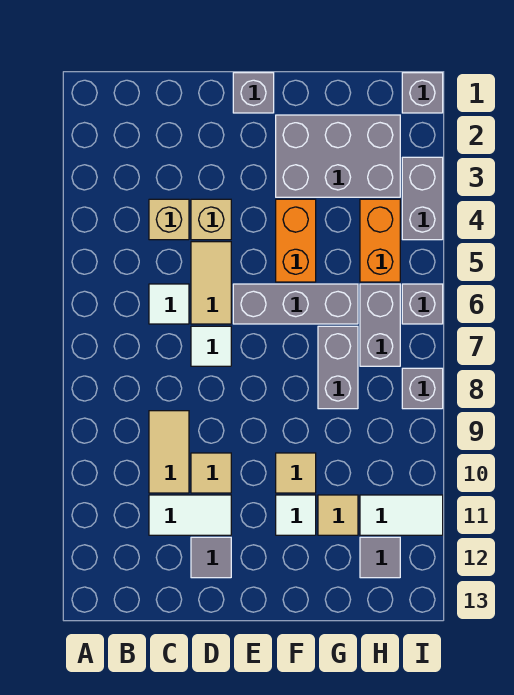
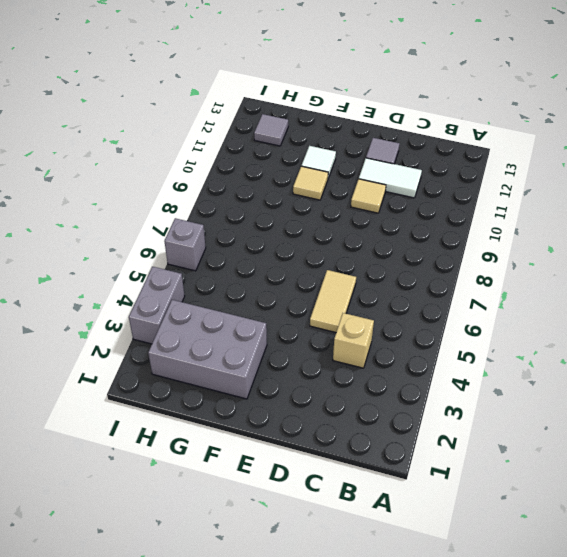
none -> white 1x1 tile [149,284,189,324]
none -> tan 1x2 tile [149,411,189,493]
none -> tan 1x1 brick [191,199,231,240]

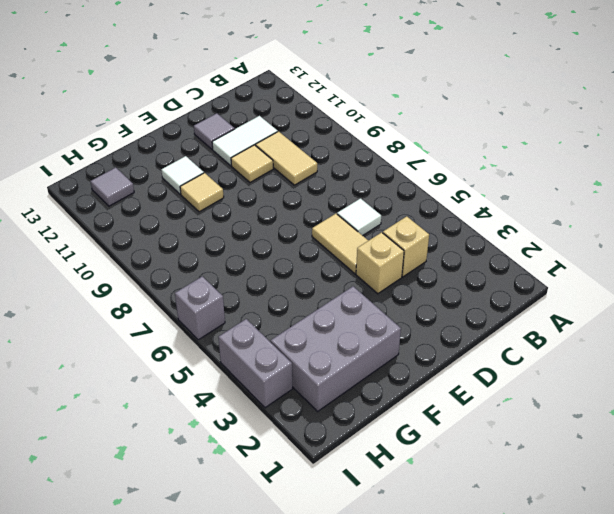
none -> white 1x1 tile [191,326,231,366]
none -> grey 1x1 brick [233,73,274,113]
none -> grey 1x3 brick [233,284,358,324]

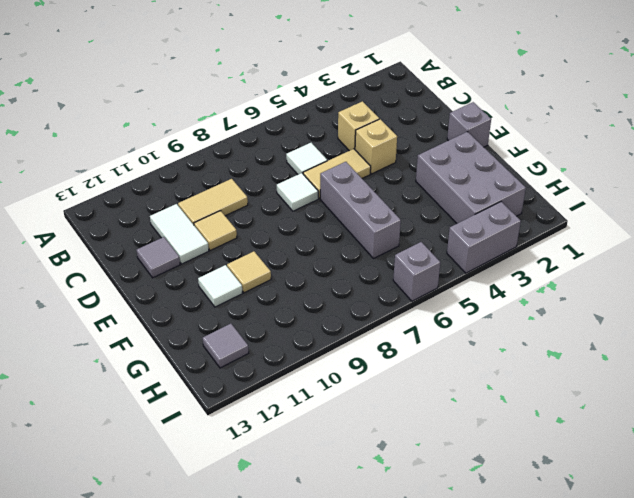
none -> orange 1x2 brick [276,199,316,282]
none -> grey 1x2 brick [318,326,358,409]
none -> tan 1x1 tile [318,495,358,535]

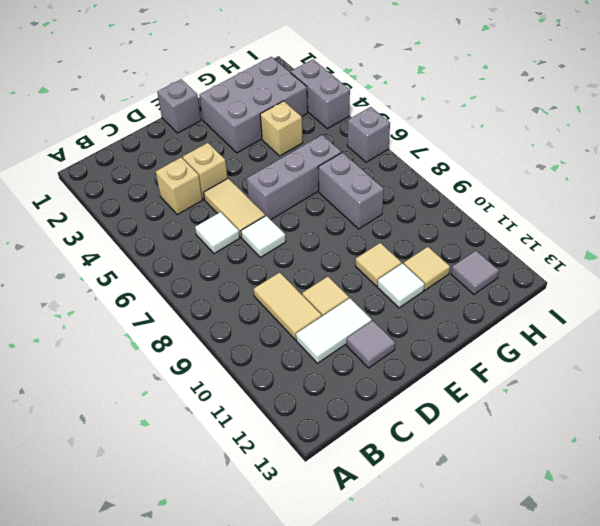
tan 1x1 brick [260,101,303,156] -> none
none -> orange 1x2 brick [276,199,316,282]
none -> orange 1x2 brick [360,199,400,282]
none -> grey 1x2 brick [360,284,400,366]

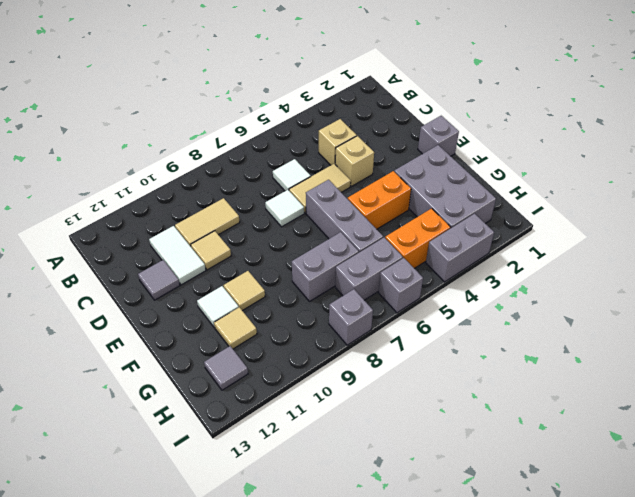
none -> white 1x2 tile [360,495,443,535]
none -> grey 1x1 brick [402,73,443,113]

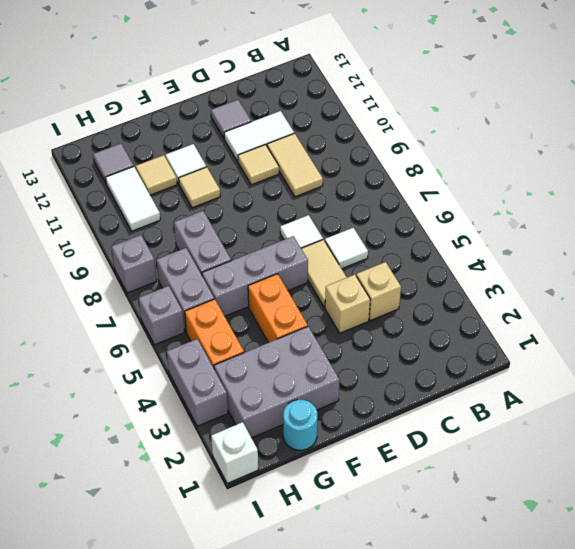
cyan 1x1 round brick [283,400,317,450] -> none
white 1x2 tile [106,167,160,231] -> white 1x2 tile turned to [360,495,443,535]
white 1x1 brick [211,422,258,483] -> grey 1x1 brick [402,73,443,113]
none -> grey 1x1 brick [233,73,274,113]

